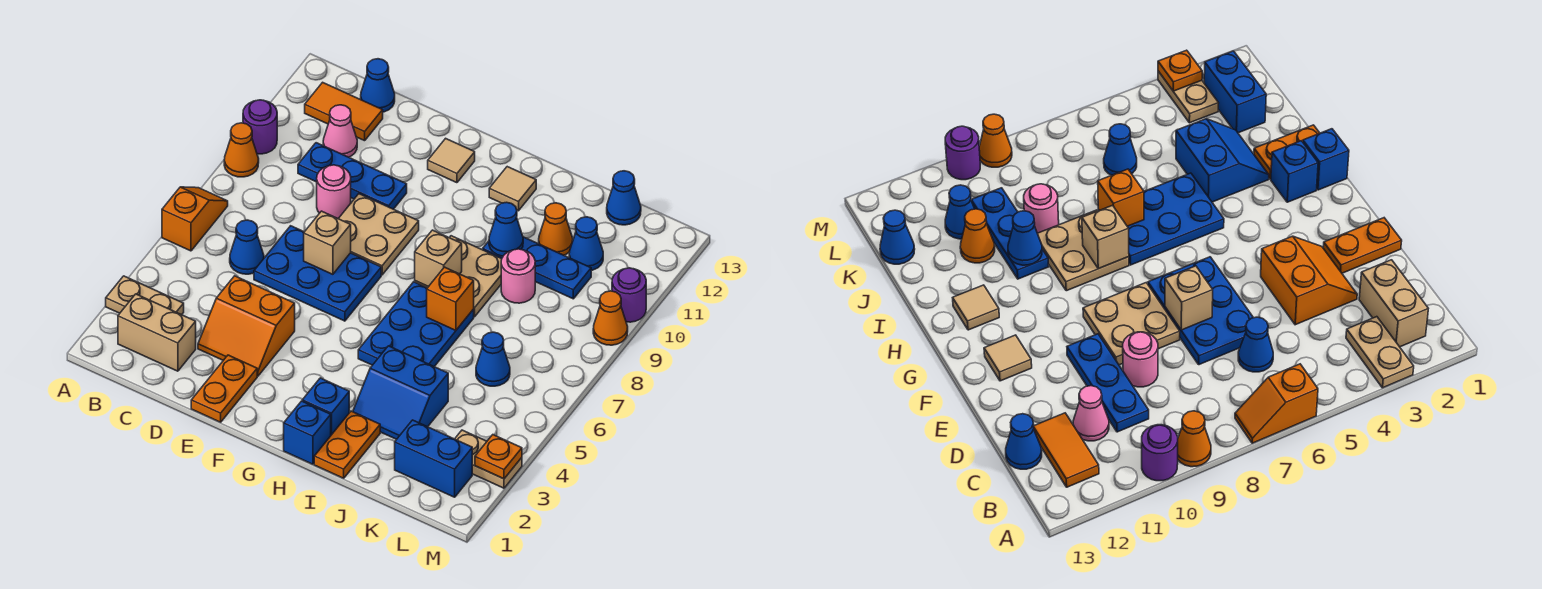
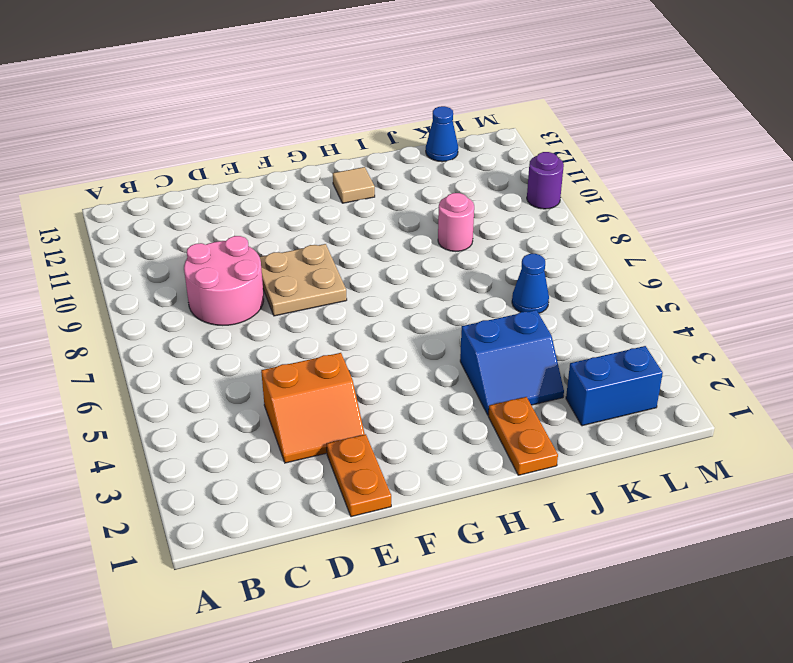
pink 2x2 round brick [184,236,264,325] -> pink 1x1 round brick [317,165,351,218]
none -> tan 1x2 plate [106,276,184,315]
none -> orange 1x2 slope [162,187,228,251]
none -> orange 1x1 cone [224,123,259,177]
none -> purple 1x1 round brick [243,100,277,154]

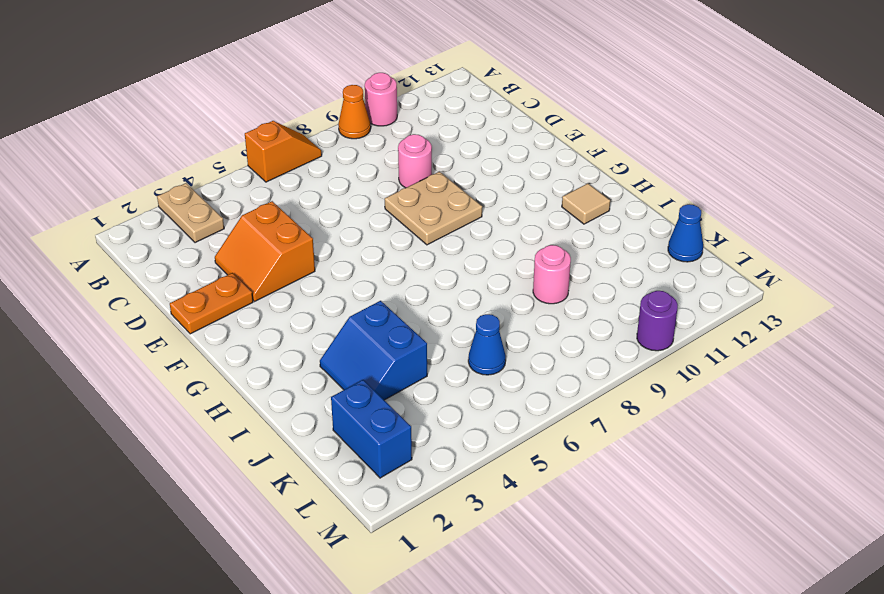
pink 1x1 round brick [365,73,397,126] -> purple 1x1 round brick [243,100,277,154]
none -> tan 1x2 brick [118,294,196,371]
none -> orange 1x2 tile [305,82,383,141]
none -> blue 1x1 cone [230,220,264,274]
none -> blue 1x3 plate [298,143,407,209]

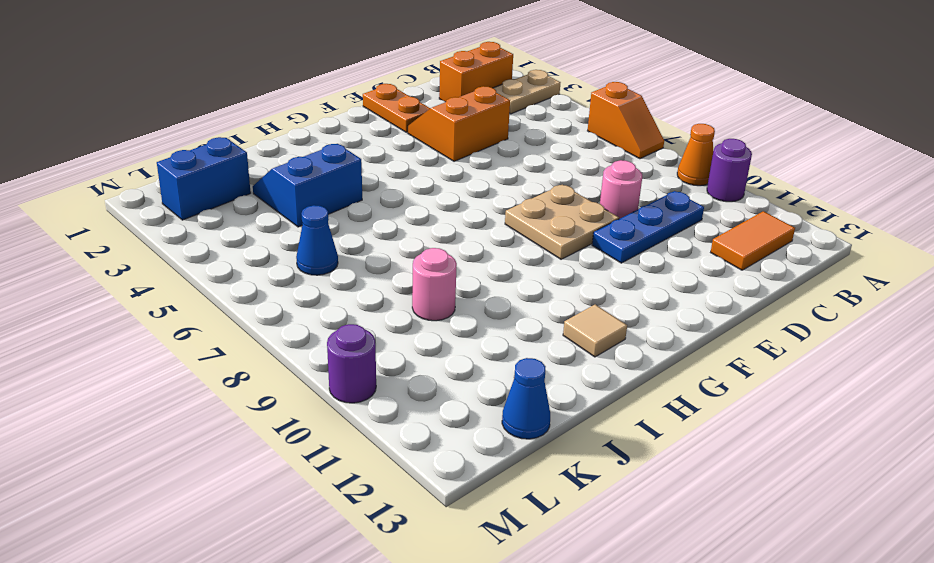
orange 1x2 brick [439,42,513,102] -> tan 1x2 brick [118,294,196,371]
none -> blue 1x1 cone [230,220,264,274]
none -> pink 1x1 cone [323,105,357,157]
none -> blue 1x1 cone [361,59,395,112]
none -> blue 2x3 plate [254,226,381,321]

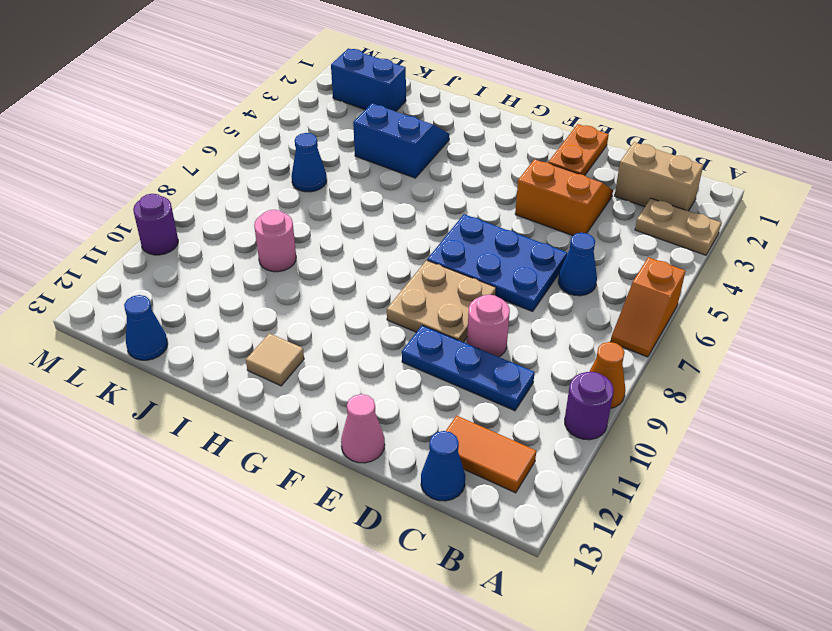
pink 1x1 cone [341,394,385,463] -> pink 1x1 cone moved to [323,105,357,157]
none -> tan 1x1 tile [428,138,475,183]
none -> blue 1x1 brick [284,401,331,464]
none -> blue 1x1 brick [302,378,349,435]
none -> blue 2x3 plate [358,282,474,367]

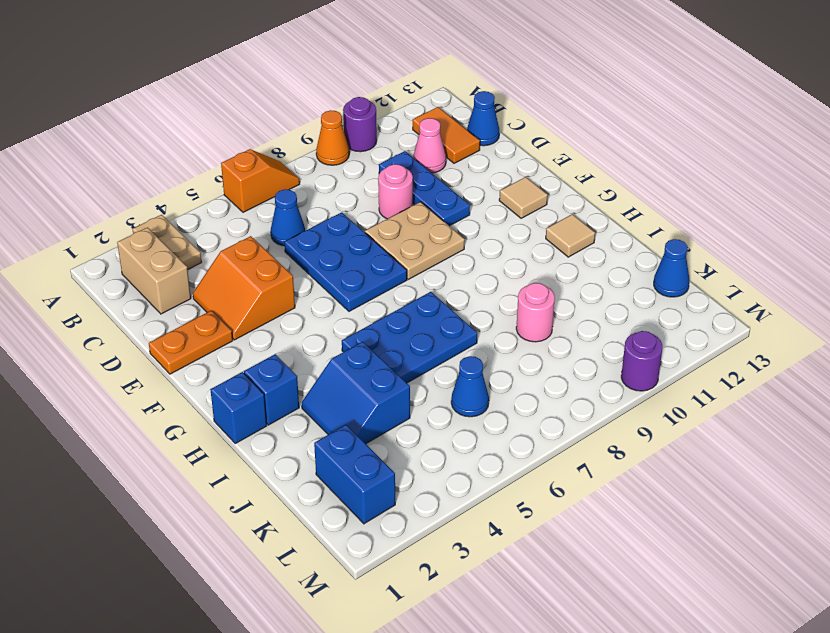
none -> tan 2x2 plate [415,236,502,317]
none -> orange 1x2 plate [314,411,380,478]
none -> blue 1x3 plate [483,237,591,299]
none -> orange 1x1 cone [539,203,573,255]

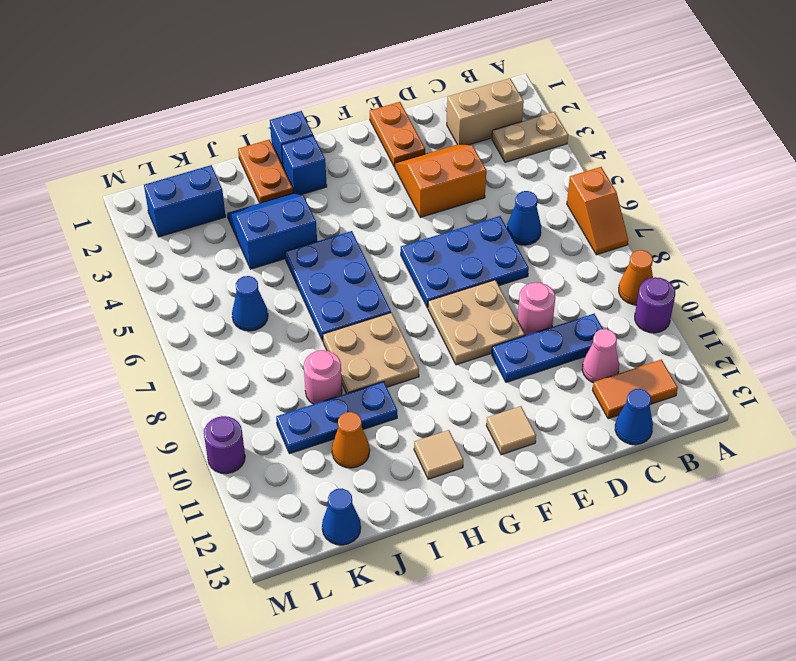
none -> blue 1x1 cone [569,217,603,270]
none -> tan 1x2 plate [455,430,522,488]
none -> orange 1x1 cone [593,291,628,345]
none -> tan 1x1 brick [304,211,351,274]

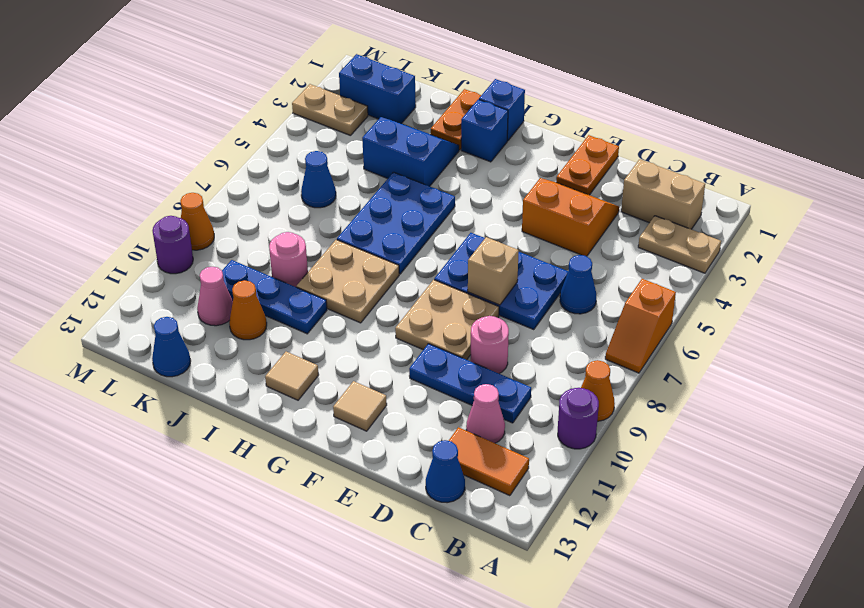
pink 1x1 cone [197,267,233,326] -> blue 1x1 cone [569,217,603,270]
none -> tan 1x1 brick [415,230,462,287]
none -> orange 1x1 brick [427,267,474,331]
none -> blue 1x1 cone [489,202,523,256]
none -> orange 1x1 plate [475,435,522,479]

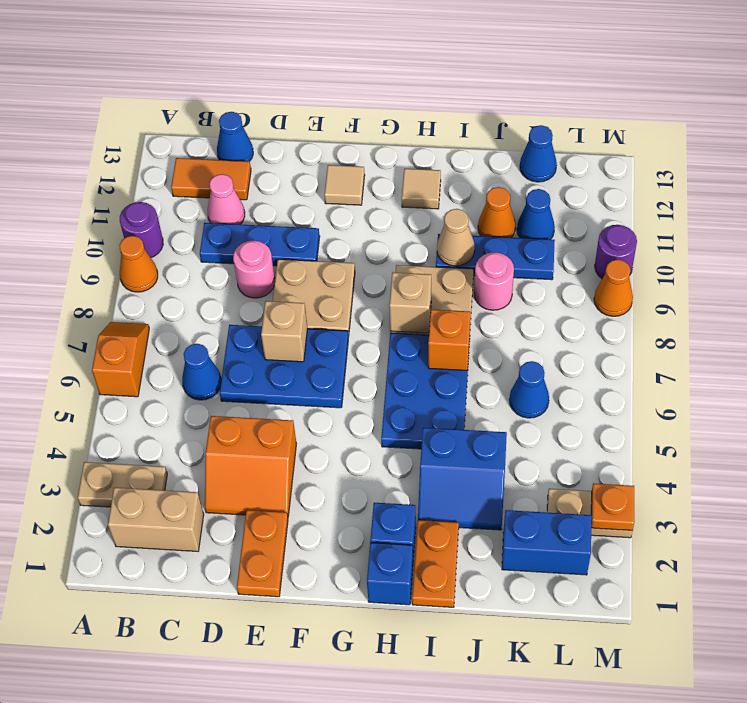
tan 1x1 cone [437,209,475,266] -> blue 1x1 cone [489,202,523,256]

